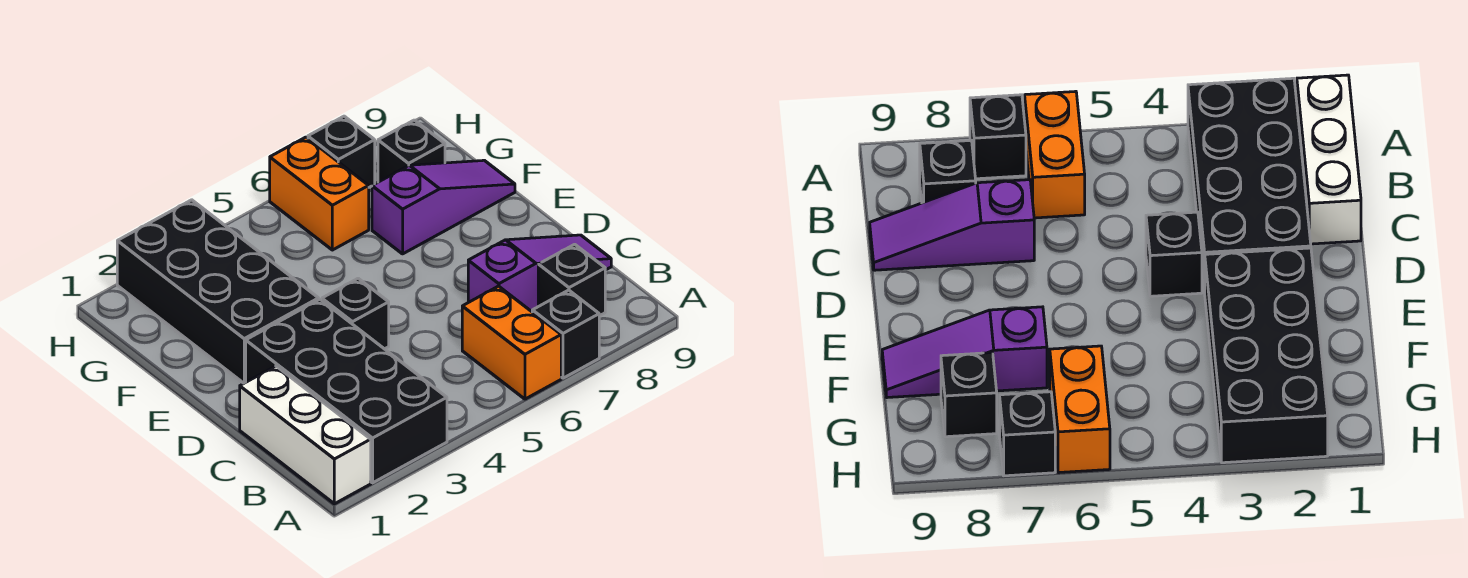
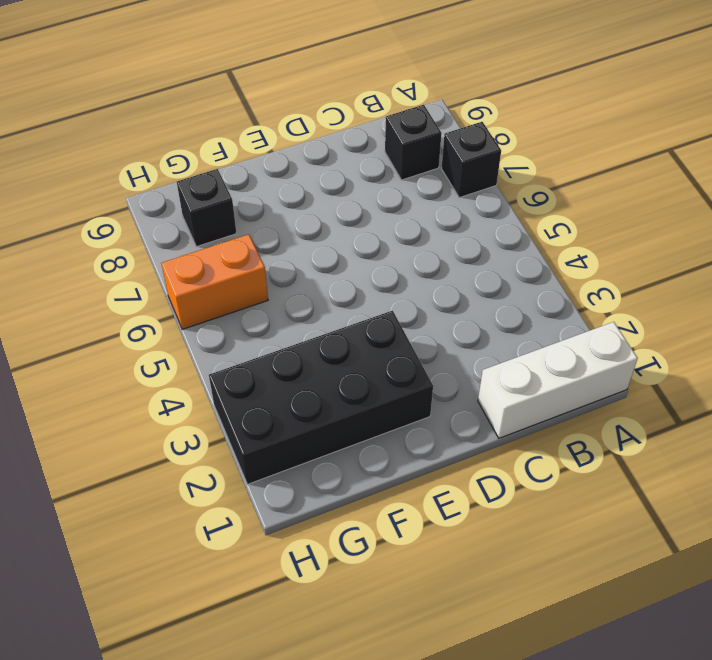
none -> black 2x4 brick [246,299,447,483]
none -> orange 1x2 brick [462,286,561,399]
none -> purple 1x3 slope [468,235,611,311]

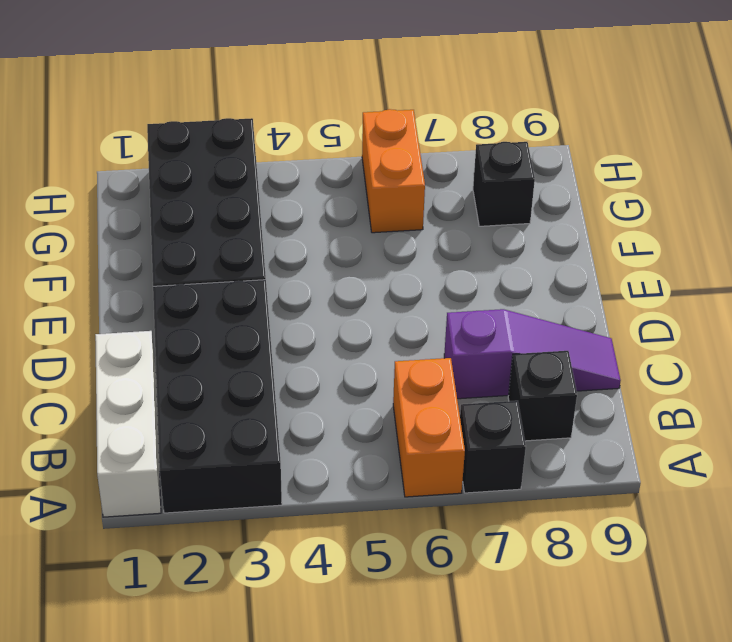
none -> black 1x1 brick [322,278,389,349]
none -> purple 1x3 slope [372,160,515,254]
none -> black 1x1 brick [308,116,375,187]

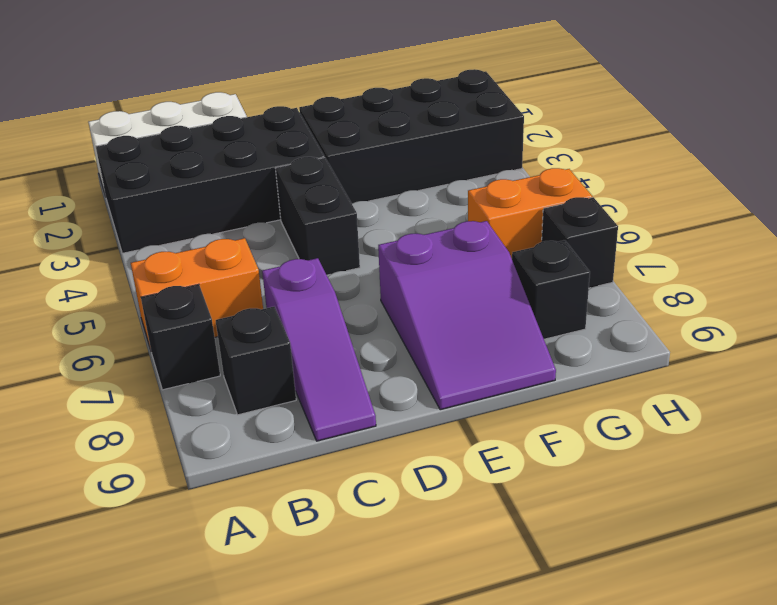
black 1x2 brick [275,157,360,275] -> black 1x1 brick [322,278,389,349]
purple 2x3 slope [378,221,556,410] -> purple 1x3 slope [372,160,515,254]

